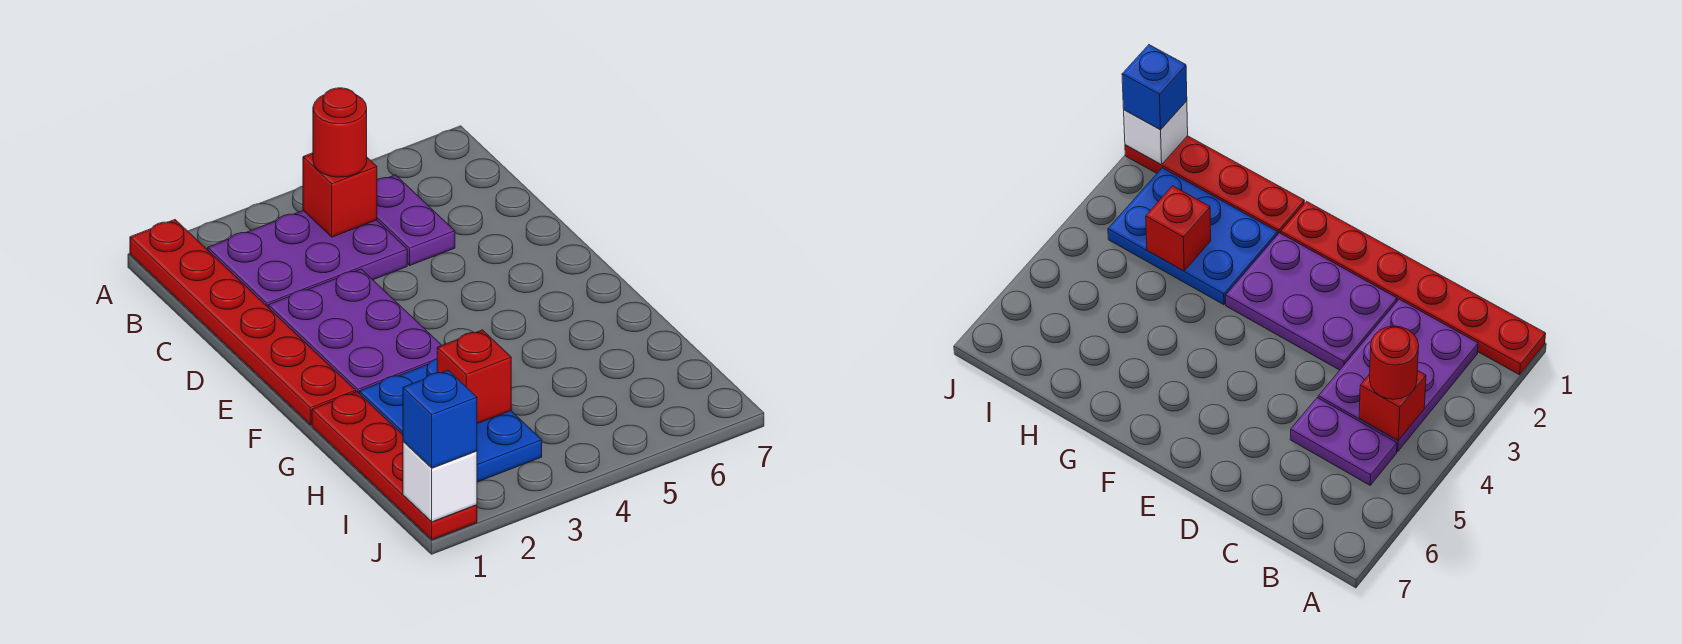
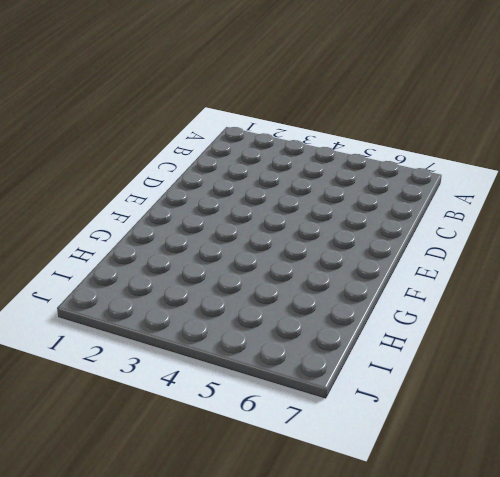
none -> red 1x6 plate [130,220,356,425]
none -> purple 2x3 plate [208,211,407,307]

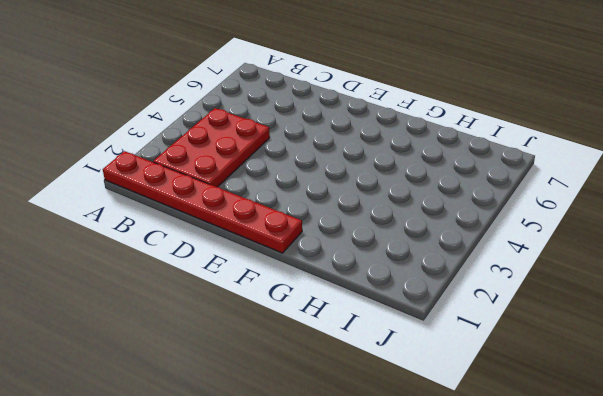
red 2x3 plate [153,108,270,187] -> purple 2x3 plate [208,211,407,307]
none -> purple 1x2 plate [377,175,455,265]
none -> purple 2x3 plate [268,269,442,393]

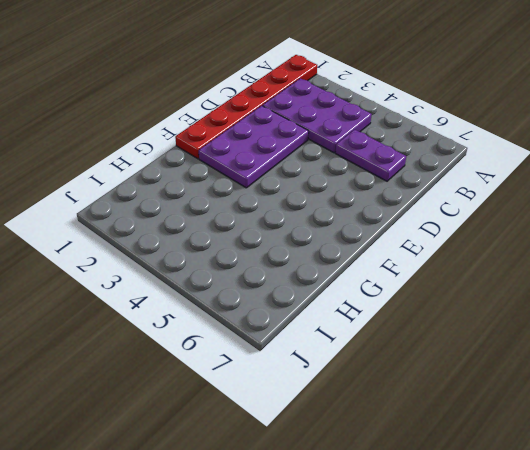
purple 1x2 plate [335,130,406,181] -> purple 1x2 plate turned to [377,175,455,265]
none -> red 1x4 plate [312,392,477,540]
none -> blue 2x3 plate [359,359,542,482]

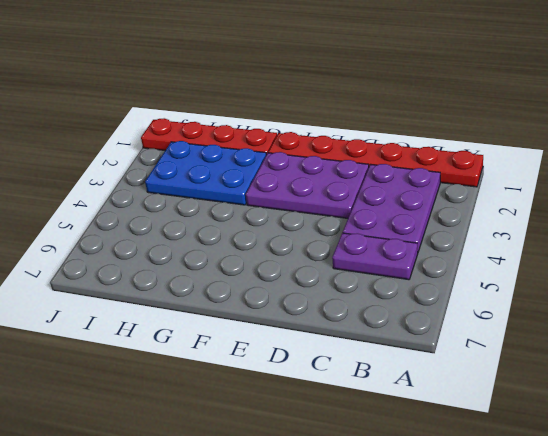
none -> red 1x1 brick [303,153,377,237]
none -> red 1x1 brick [437,330,511,424]

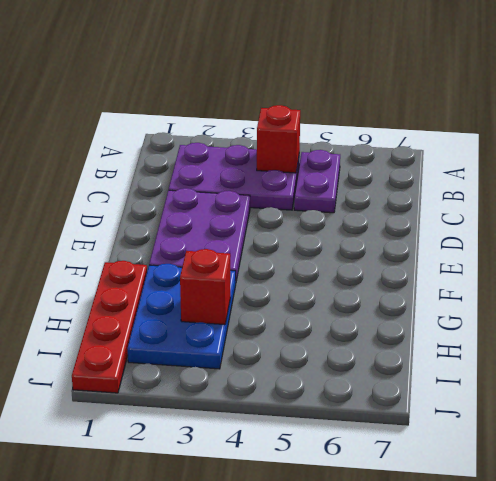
none -> red 1x6 plate [130,220,356,425]
none -> white 1x1 brick [403,441,477,522]

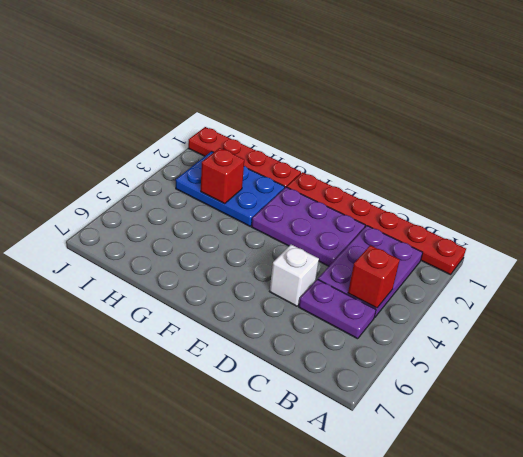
white 1x1 brick [270,245,319,306] -> white 1x1 brick moved to [403,441,477,522]
none -> red 1x1 round brick [313,88,367,177]
none -> blue 1x1 brick [403,370,477,468]

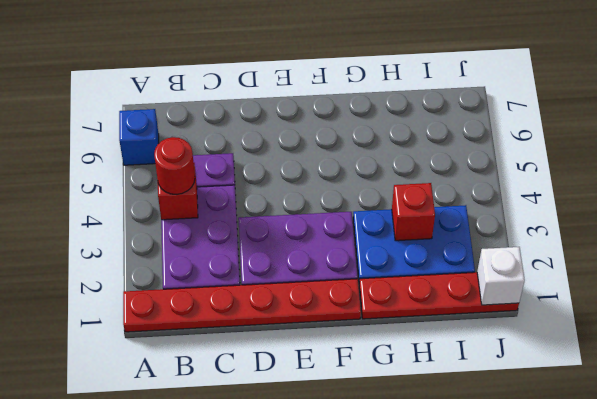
blue 1x1 brick [119,109,159,165] -> blue 1x1 brick moved to [403,370,477,468]

